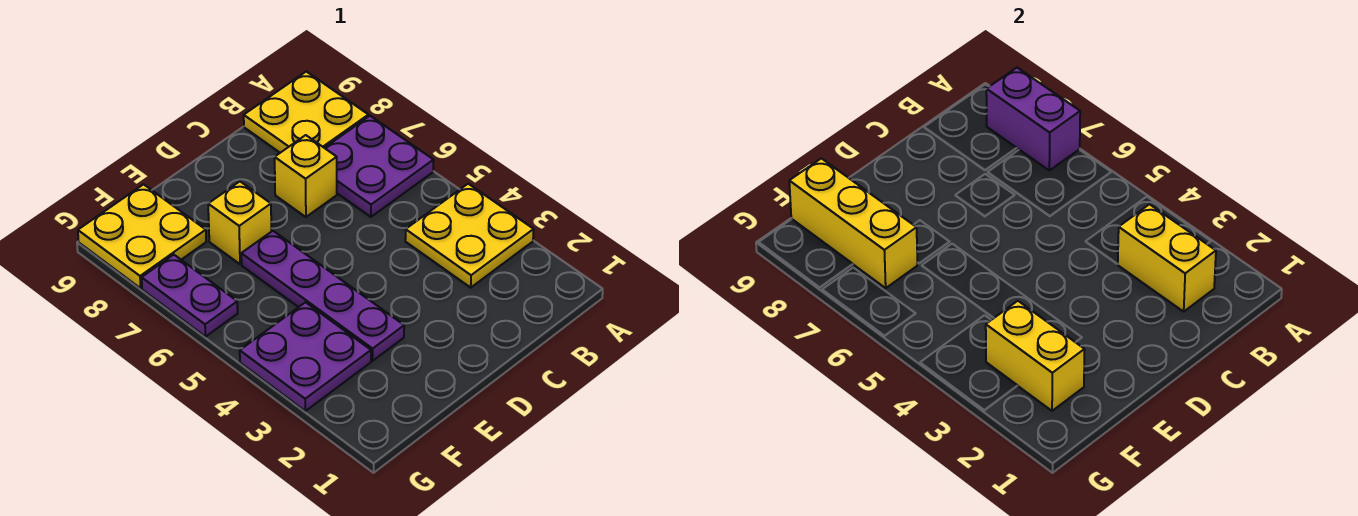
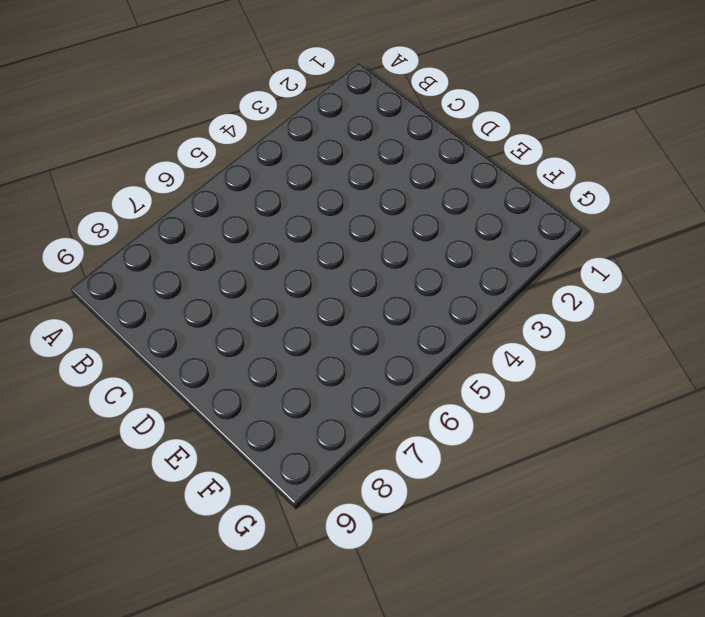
none -> yellow 2x2 plate [405,184,534,287]
none -> purple 2x2 plate [325,116,434,217]
none -> yellow 2x2 plate [244,72,368,153]

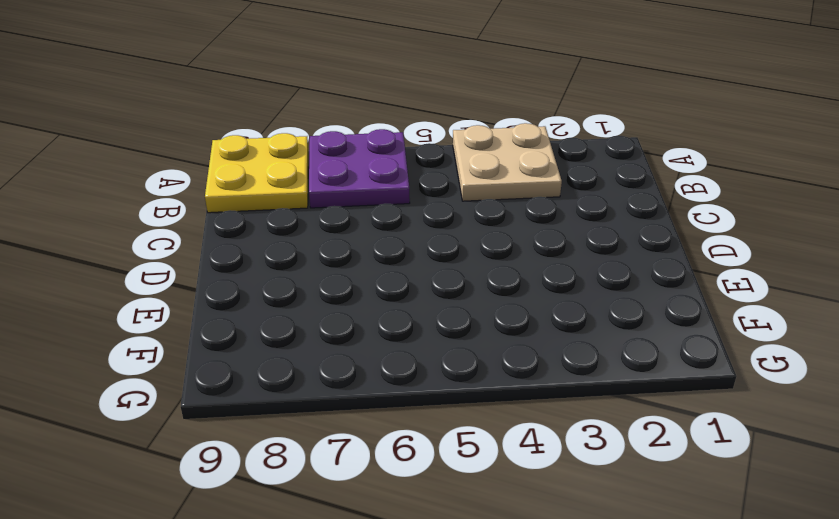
tan 2x2 plate [453,123,562,201] -> yellow 2x2 plate [405,184,534,287]
none -> yellow 1x1 brick [275,135,337,217]
none -> purple 1x4 plate [241,231,404,361]
none -> yellow 1x1 brick [208,182,271,264]

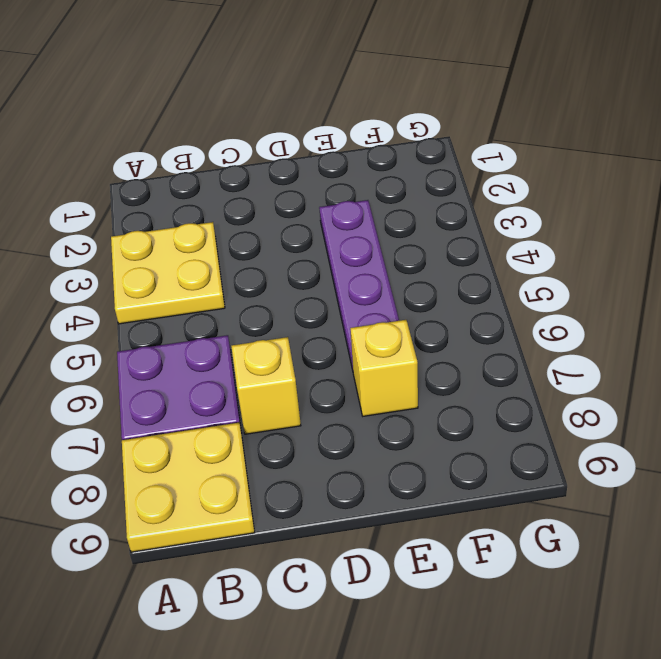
none -> purple 2x2 plate [240,302,371,411]
none -> yellow 2x2 plate [78,184,206,288]
none -> purple 1x2 plate [142,255,238,337]

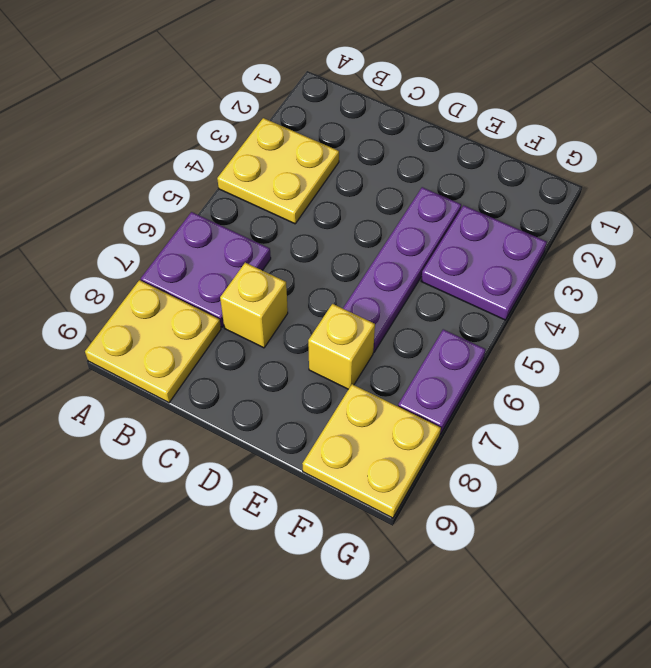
none -> purple 1x2 brick [986,68,1080,171]
none -> yellow 1x2 brick [1118,204,1216,312]
none -> yellow 1x2 brick [986,301,1085,411]

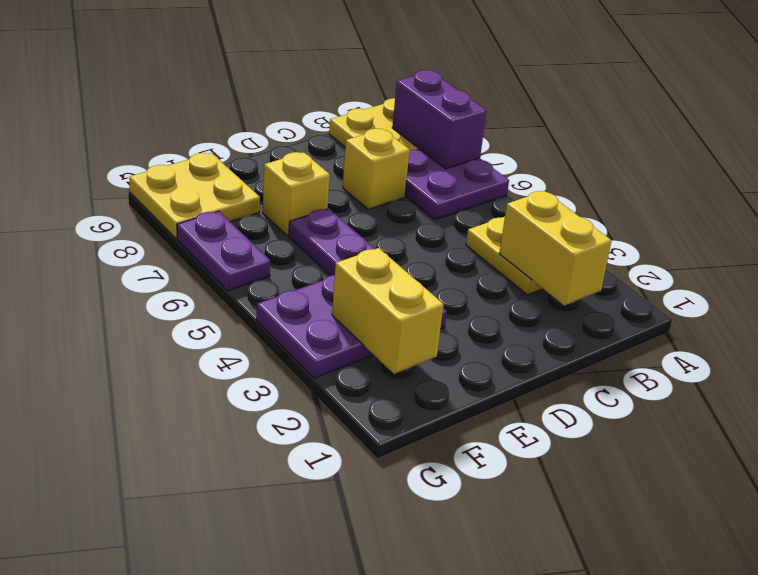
none -> yellow 1x3 brick [789,158,917,288]

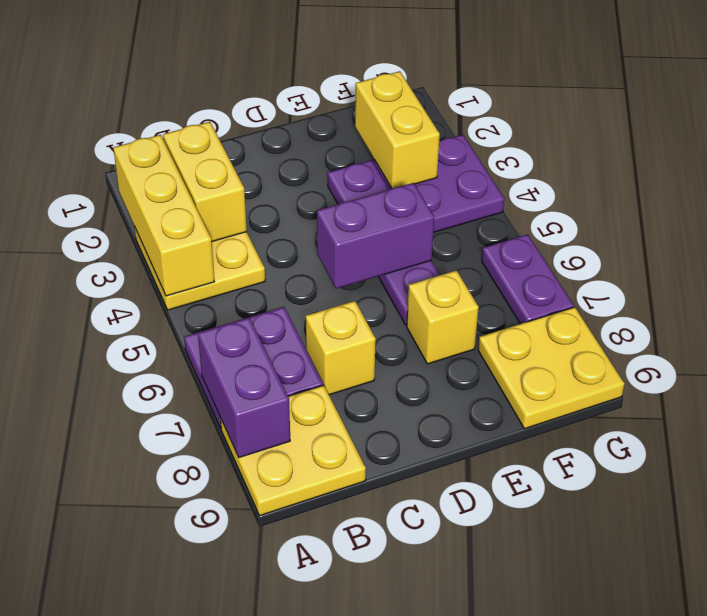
yellow 1x3 brick [113,135,214,296] -> yellow 1x3 brick moved to [789,158,917,288]
purple 1x2 brick [317,183,434,289] -> none

